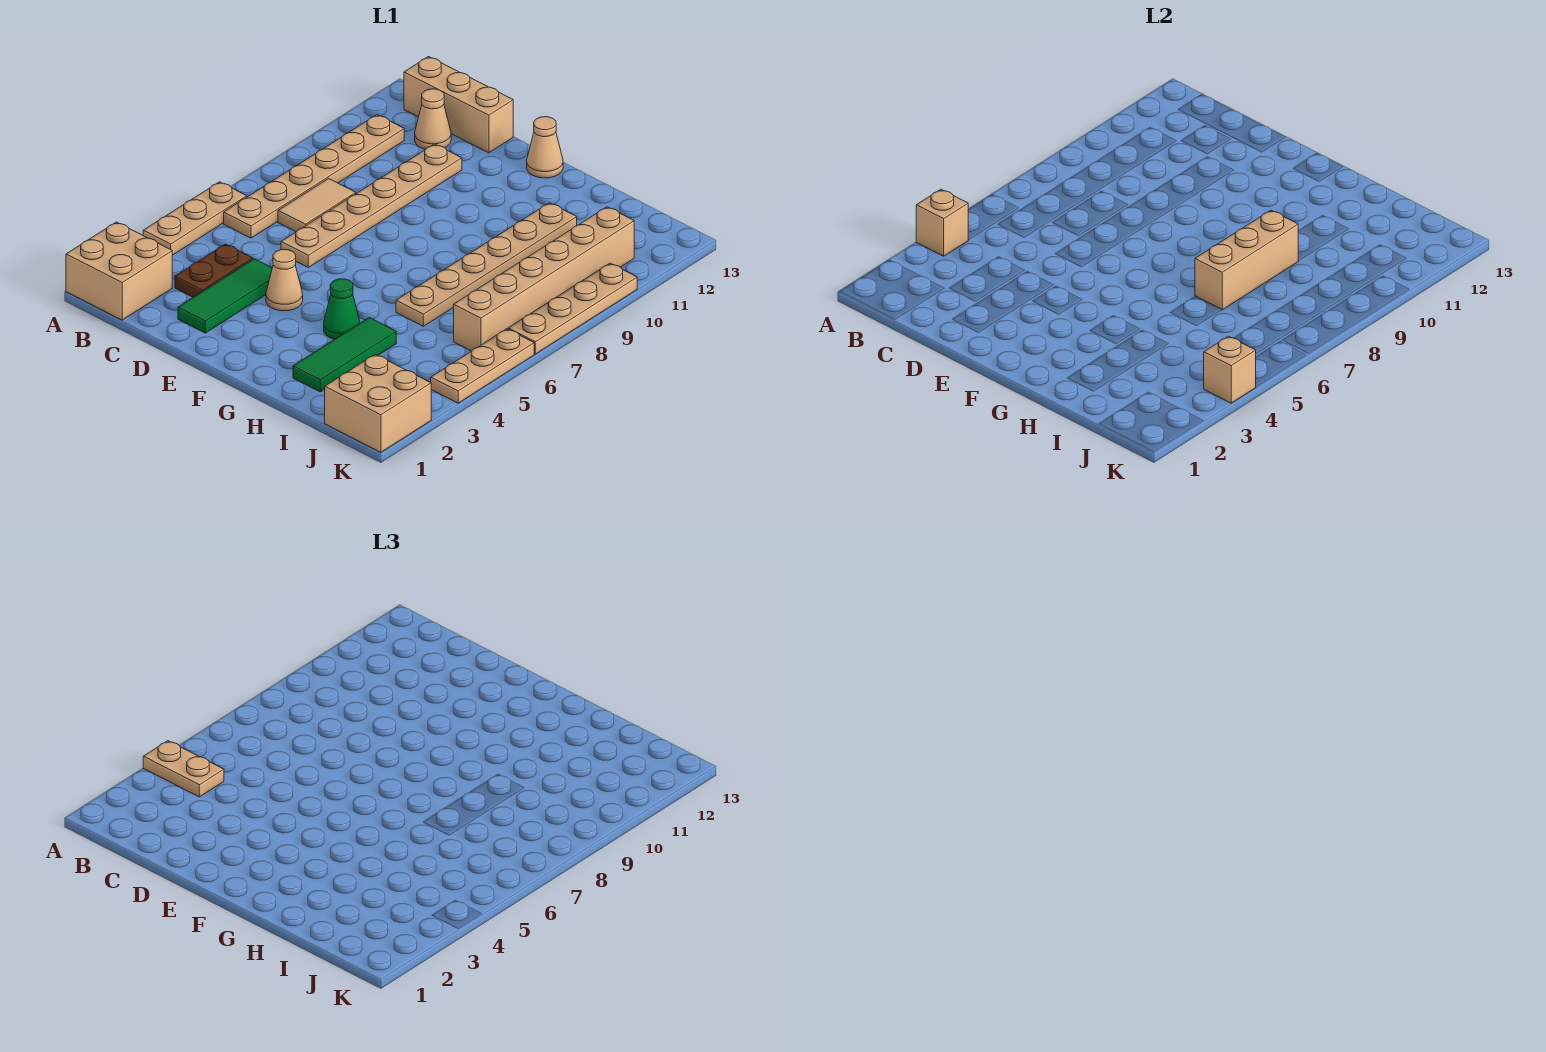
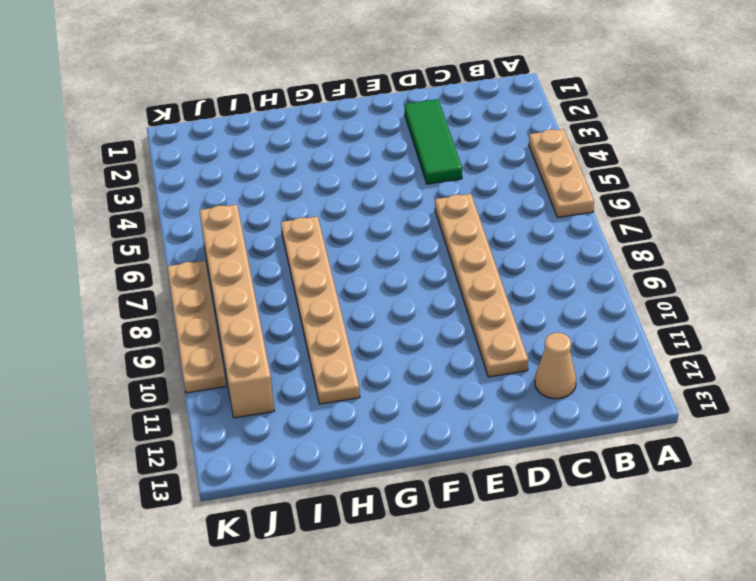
none -> tan 2x2 brick [66,222,172,320]
none -> tan 1x6 plate [224,115,404,238]
none -> tan 1x3 brick [404,57,513,153]

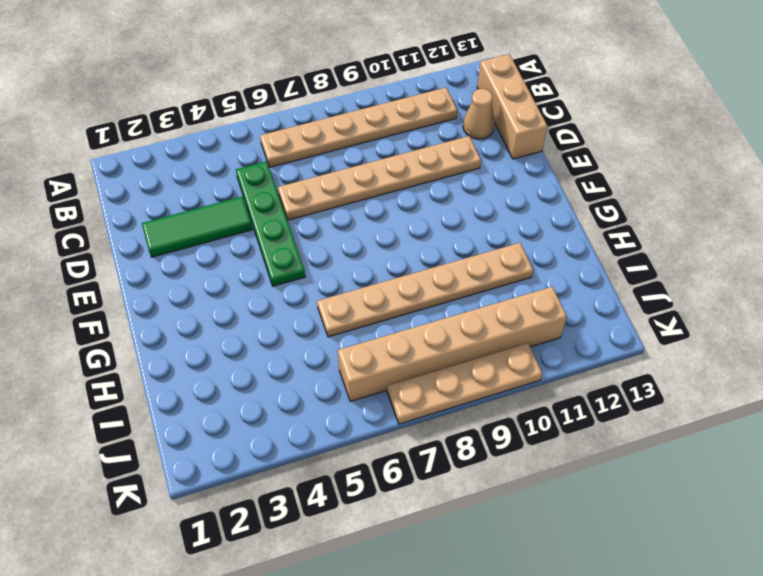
green 1x4 plate [236,161,305,286] -> none
none -> tan 2x2 brick [66,222,172,320]
none -> tan 1x3 plate [143,182,247,255]
none -> brown 1x2 plate [175,244,253,297]

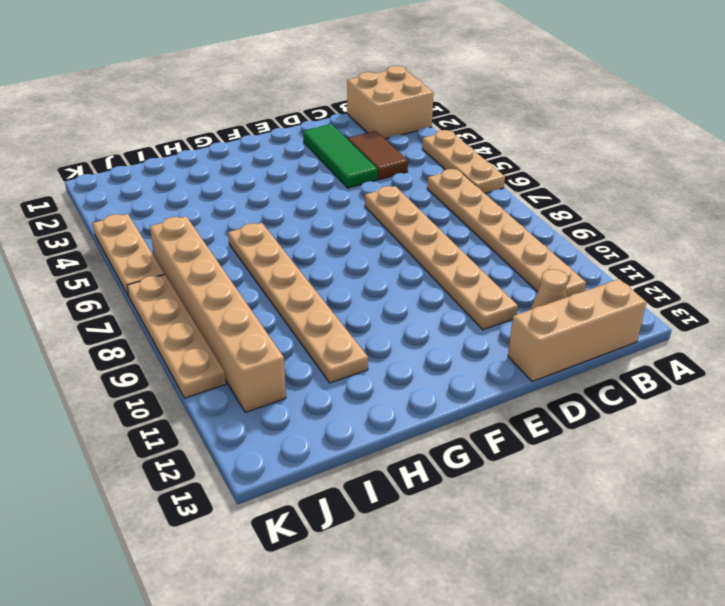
brown 1x2 tile [348,131,408,180] -> brown 1x2 plate [175,244,253,297]
none -> tan 1x2 tile [278,179,356,232]
none -> tan 1x1 cone [266,250,303,311]
none -> tan 1x1 cone [527,117,563,178]

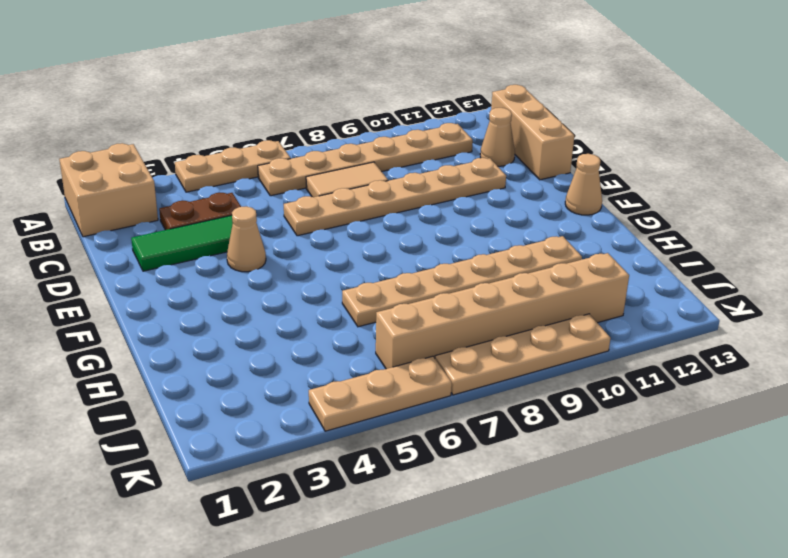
none -> green 1x1 cone [324,279,360,339]
none -> green 1x3 tile [293,318,396,392]
none -> tan 2x2 brick [325,354,431,452]

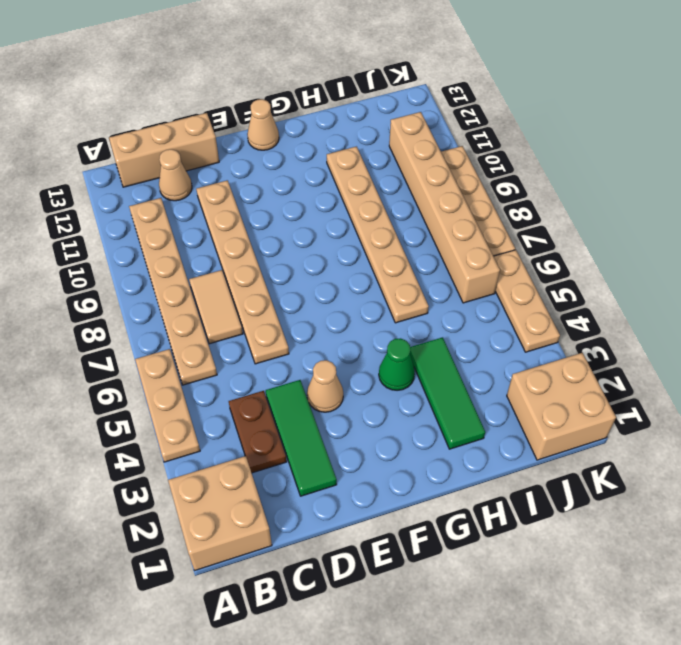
none -> tan 1x1 brick [916,189,968,256]
none -> tan 1x3 brick [1195,210,1298,310]
none -> tan 1x1 brick [1204,336,1256,403]

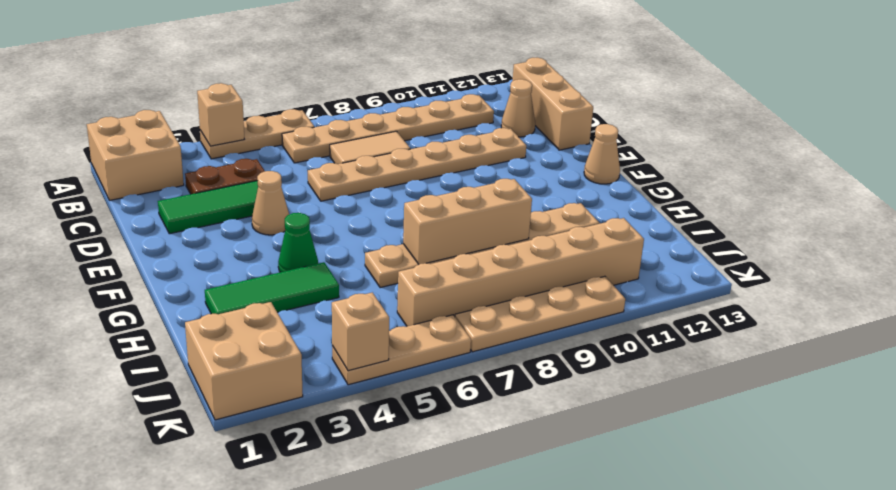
none -> tan 1x2 plate [143,741,224,797]

